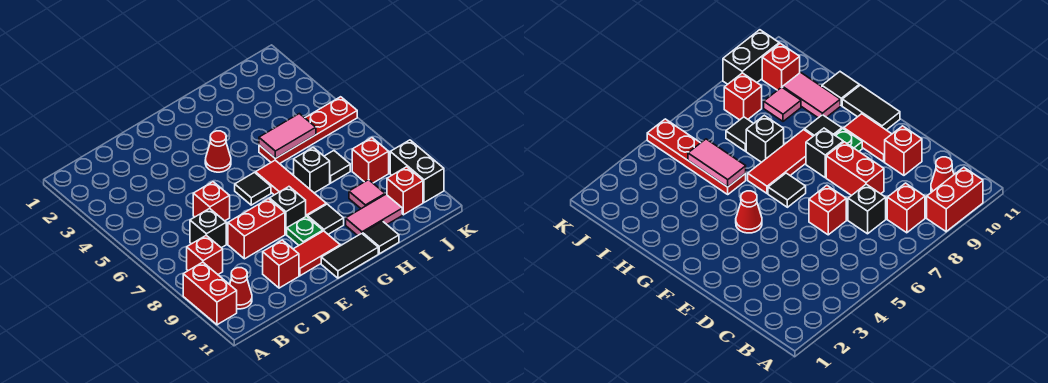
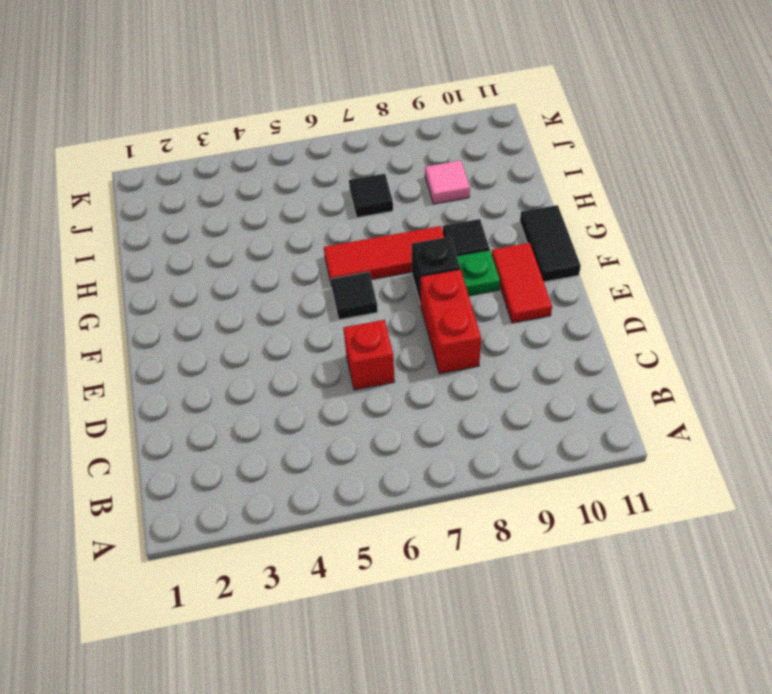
none -> red 1x2 brick [183,262,237,325]
none -> red 1x1 brick [187,235,223,274]
none -> red 1x1 cone [230,268,252,309]

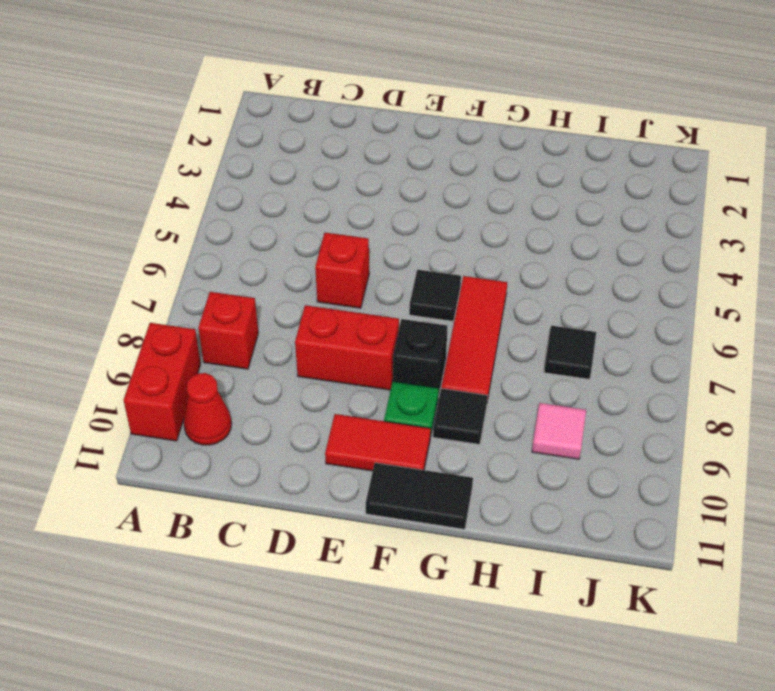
none -> black 1x1 brick [190,208,226,248]
none -> red 1x1 brick [263,240,299,288]
none -> red 1x1 cone [205,131,231,172]

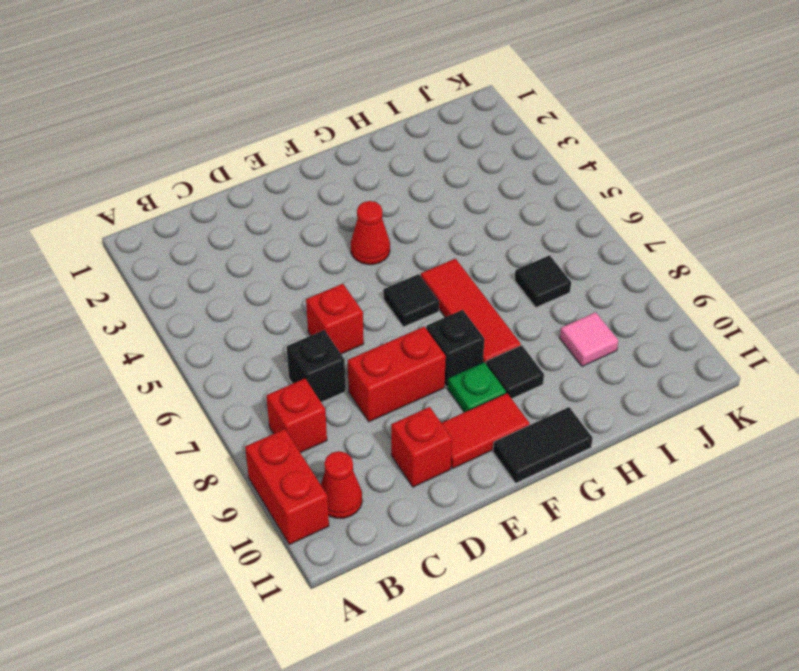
none -> red 1x4 plate [259,97,357,164]
none -> black 1x1 brick [294,147,330,193]
none -> pink 1x2 tile [346,194,402,236]

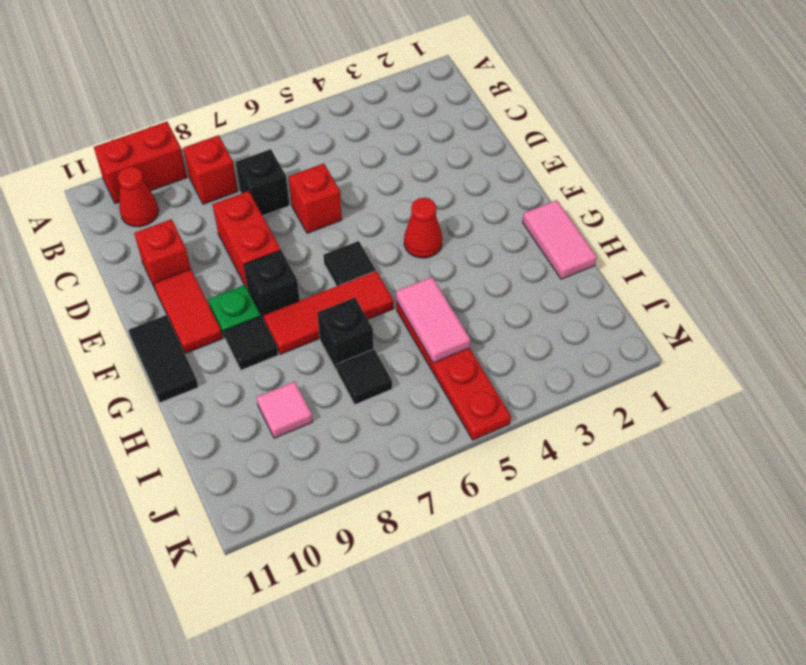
pink 1x2 tile [523,200,597,279] -> pink 1x2 tile moved to [346,194,402,236]
none -> black 1x1 tile [363,221,399,254]
none -> red 1x1 brick [352,138,389,183]
none -> red 1x1 brick [387,167,423,215]

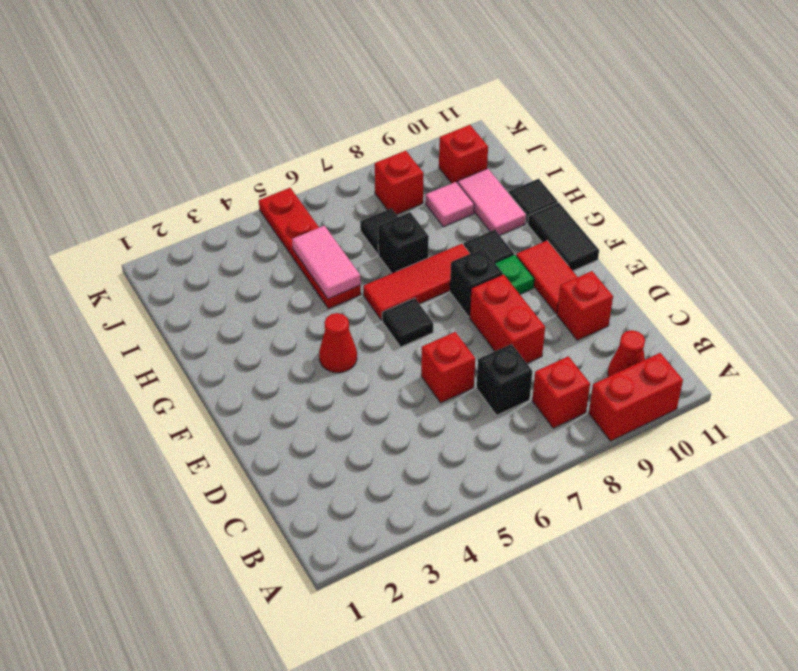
none -> black 1x2 brick [390,140,444,202]

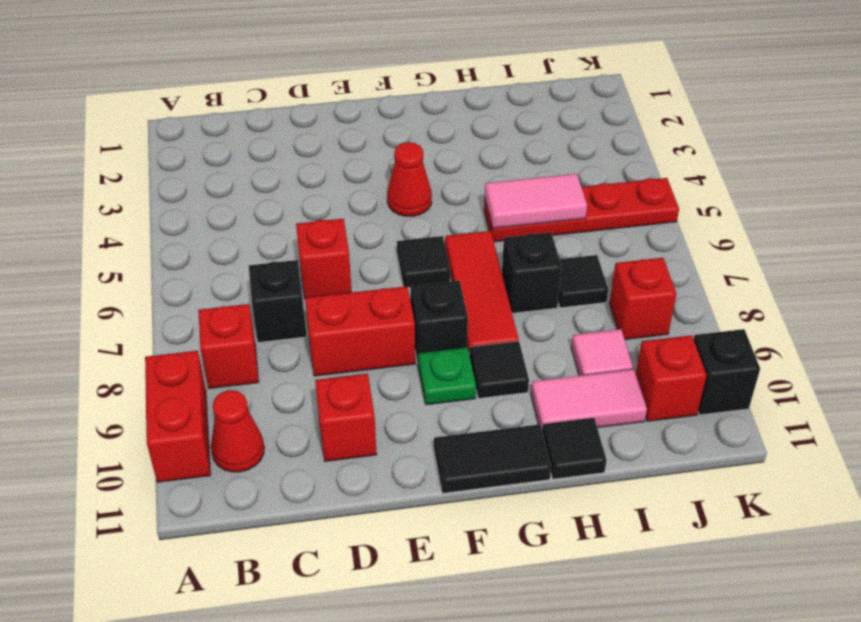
black 1x1 brick [694,329,760,415] -> black 1x2 brick [390,140,444,202]
none -> red 1x2 tile [294,231,340,276]

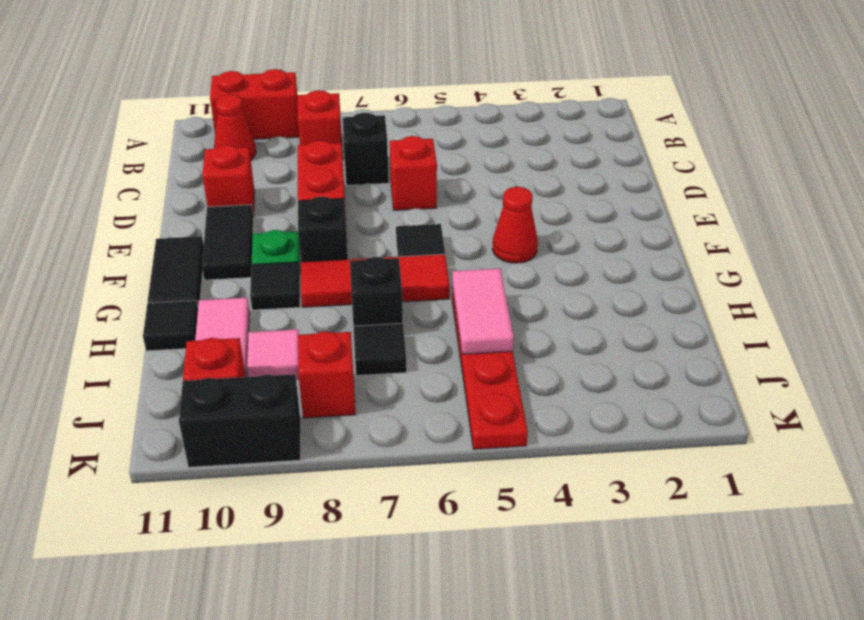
black 1x2 tile [202,205,253,280] -> red 1x2 tile [294,231,340,276]

